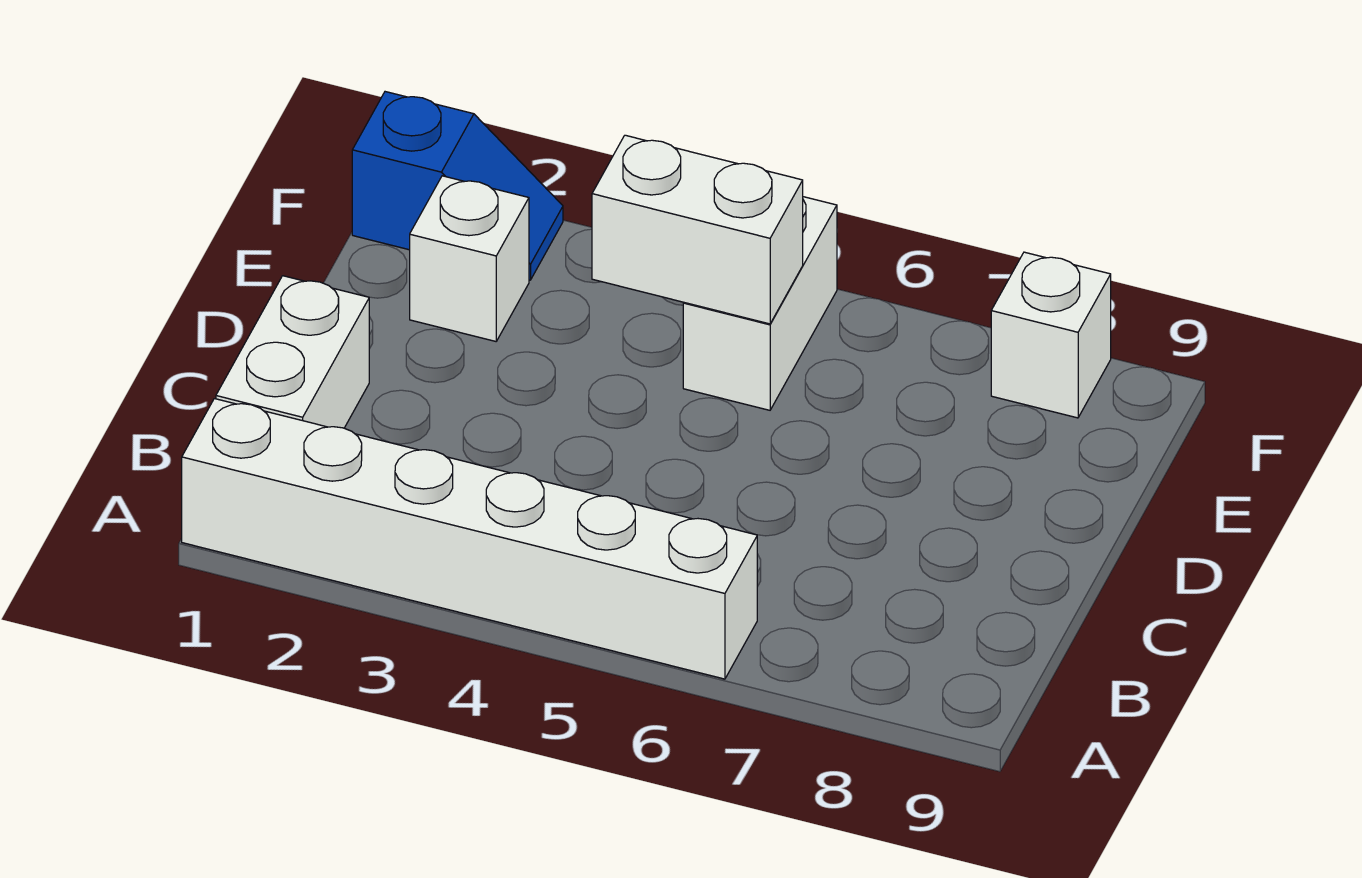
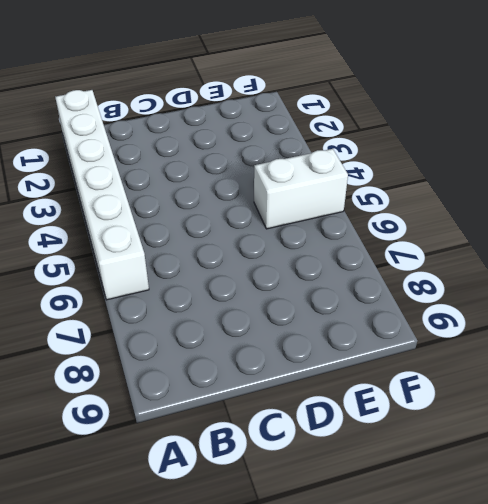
none -> white 1x2 brick [216,276,369,428]
none -> white 1x1 brick [410,176,529,341]

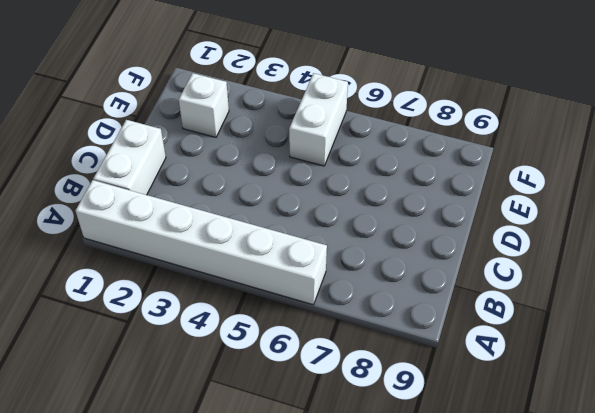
none -> blue 1x2 slope [352,92,563,280]
none -> white 1x1 brick [991,252,1111,418]

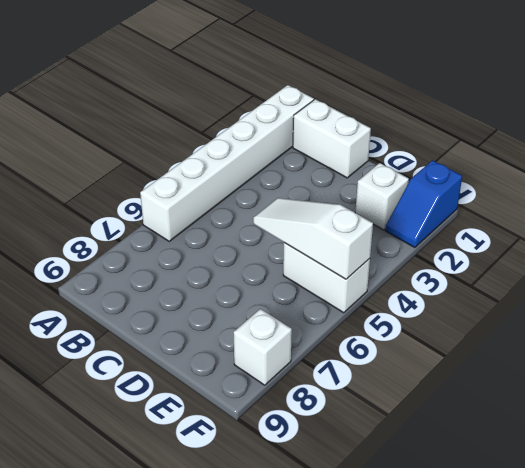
white 1x3 slope [253,198,373,279] -> white 1x2 brick [592,135,803,324]

